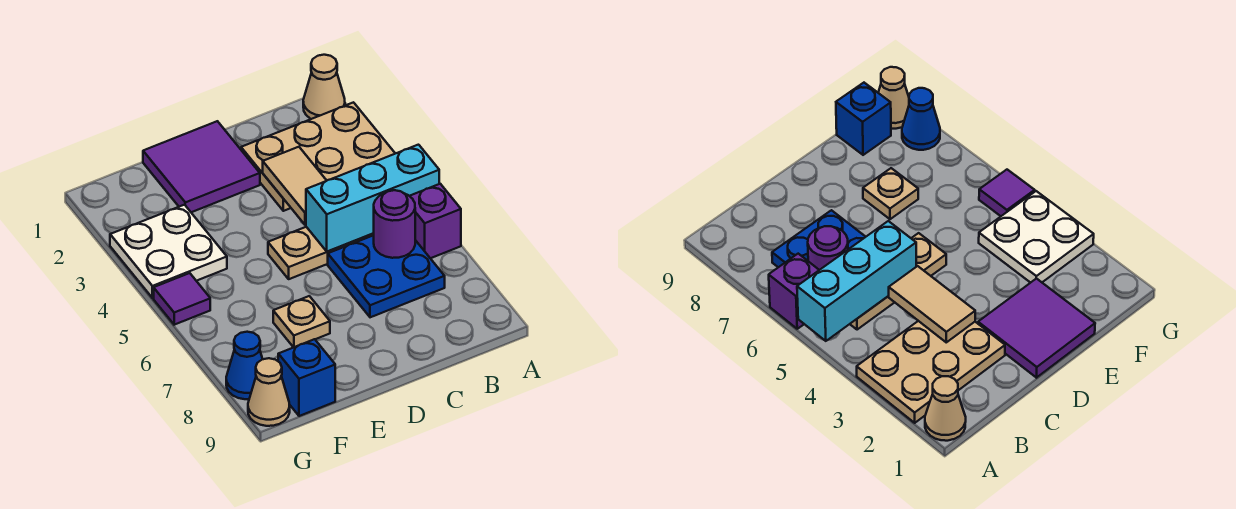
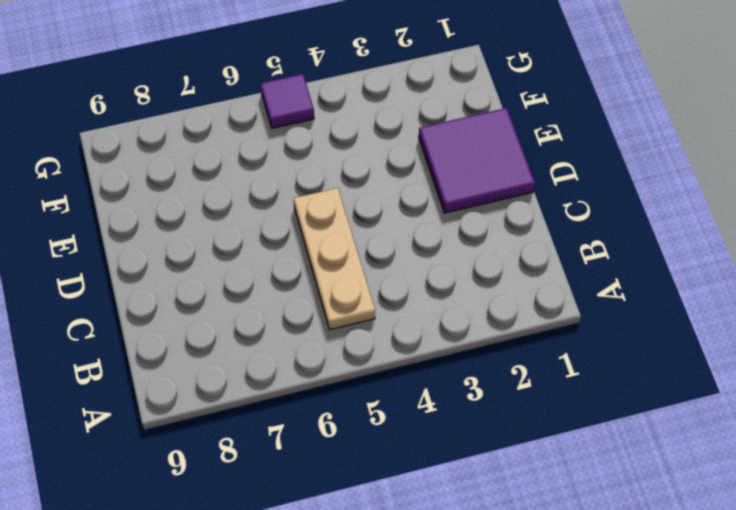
none -> tan 1x1 cone [303,55,345,119]
none -> tan 2x3 plate [241,102,395,211]
none -> purple 1x1 brick [410,184,461,258]

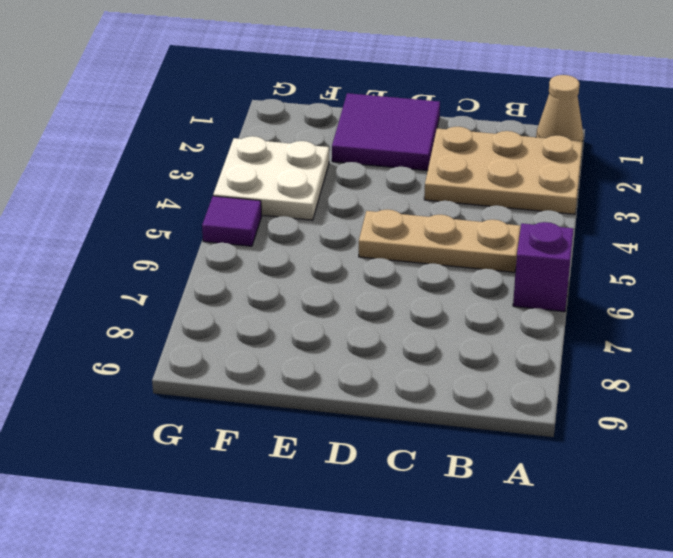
none -> blue 2x2 plate [328,235,445,317]
none -> tan 1x1 plate [273,296,330,347]
none -> blue 1x1 brick [278,339,335,416]

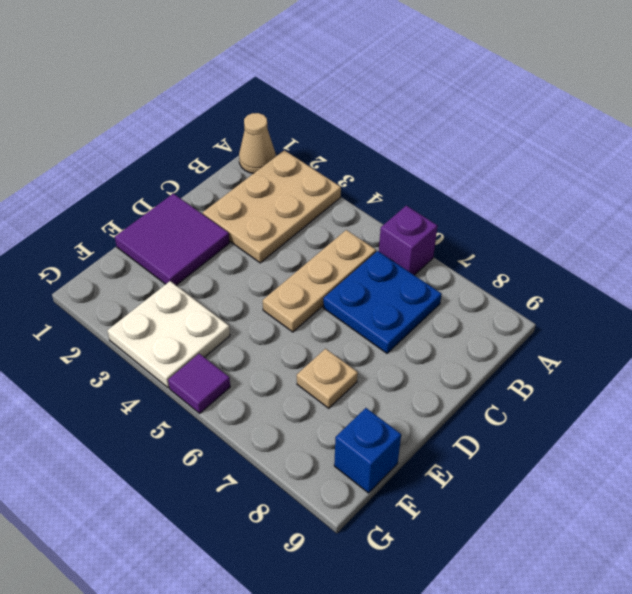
none -> blue 1x1 cone [226,332,262,399]
none -> tan 1x1 cone [248,358,290,426]
none -> cyan 1x3 brick [306,145,439,251]

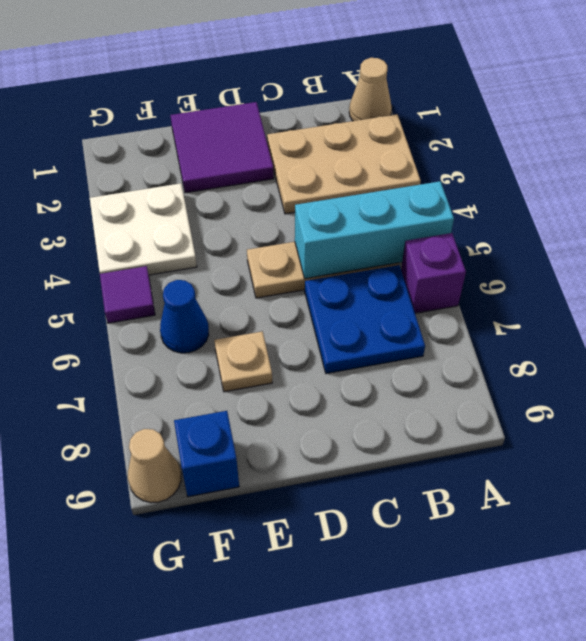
blue 1x1 cone [160,280,209,353] -> blue 1x1 cone moved to [226,332,262,399]
none -> purple 1x1 round brick [373,190,415,258]
none -> tan 1x2 tile [263,147,327,225]

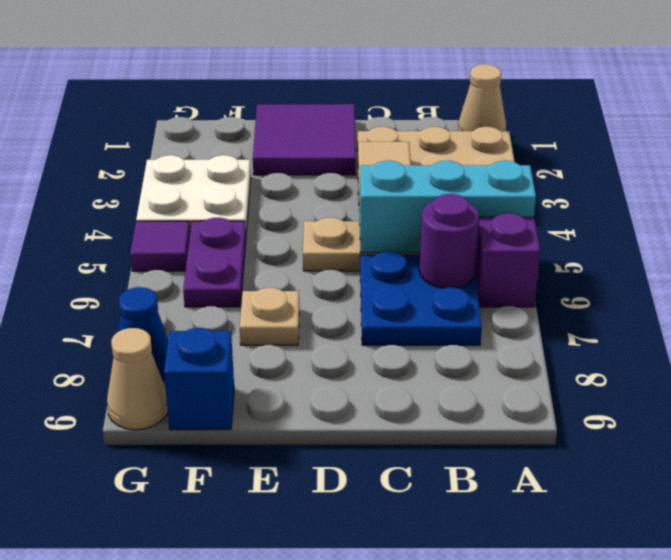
purple 1x2 plate [183,218,246,307] -> none

